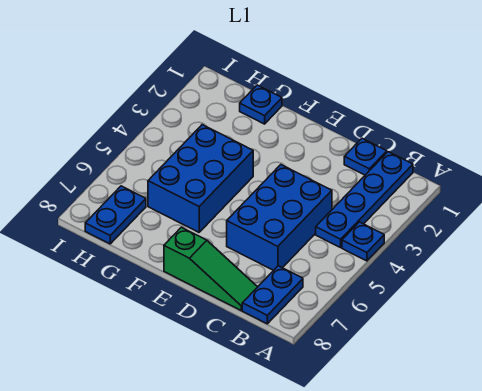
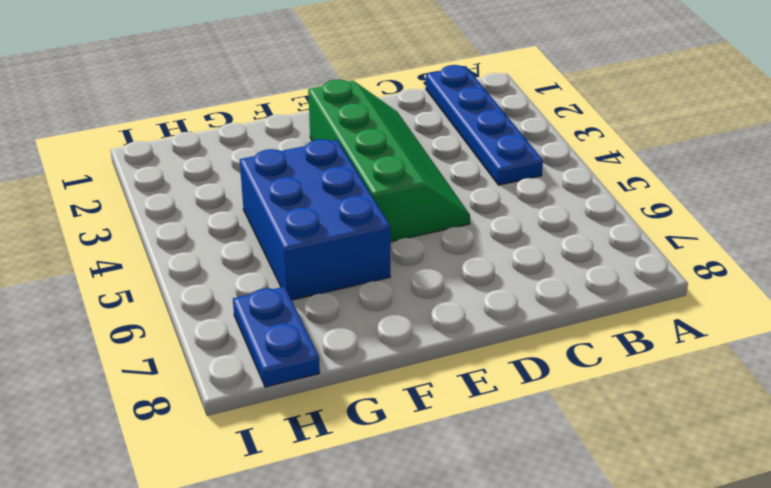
green 2x4 slope [308,80,470,242] -> blue 2x3 brick [227,165,332,270]
none -> blue 1x1 plate [342,222,384,261]
none -> blue 1x2 plate [242,266,303,324]

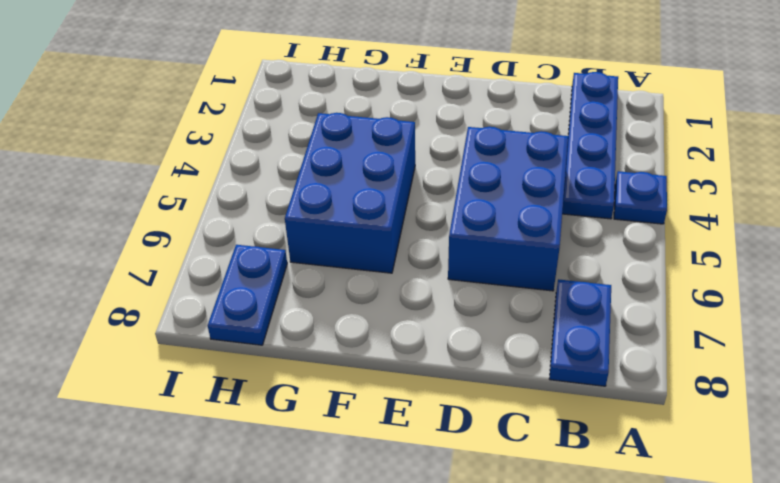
none -> blue 1x1 plate [344,138,387,175]
none -> green 1x3 slope [164,227,257,310]

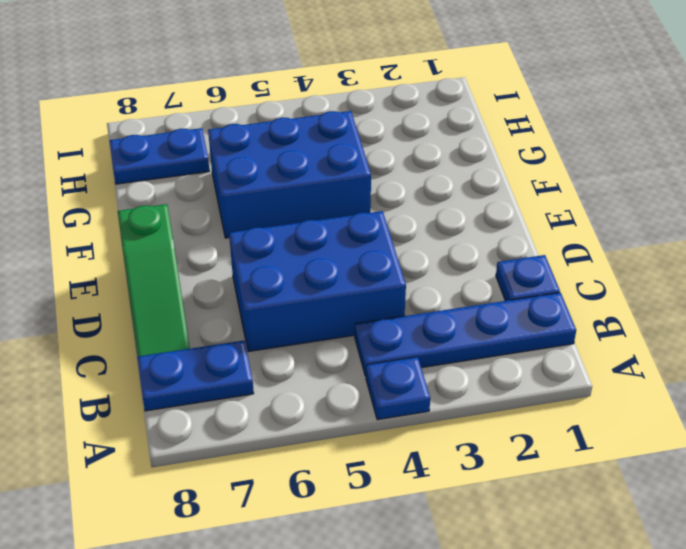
none -> blue 1x1 plate [240,85,282,124]

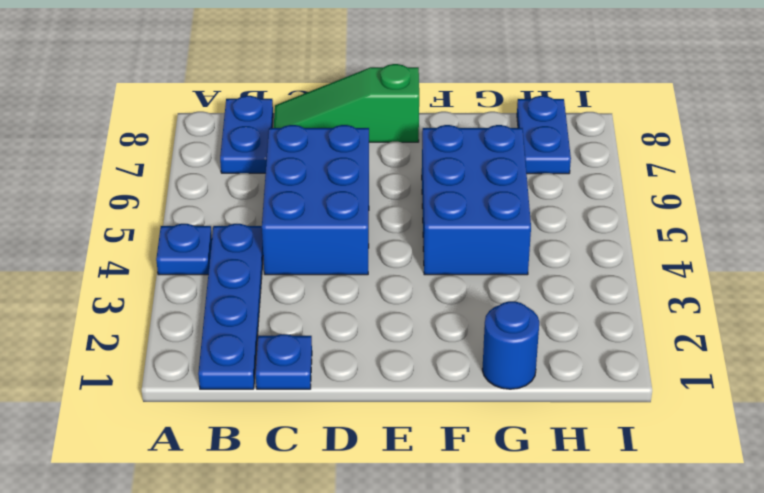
blue 1x1 round brick [482,301,539,389] -> blue 1x1 plate [240,85,282,124]

